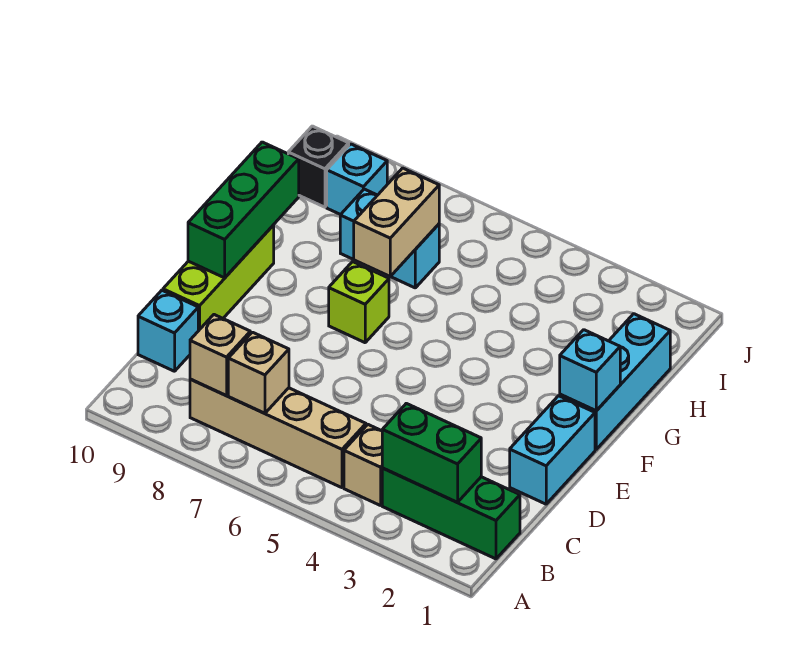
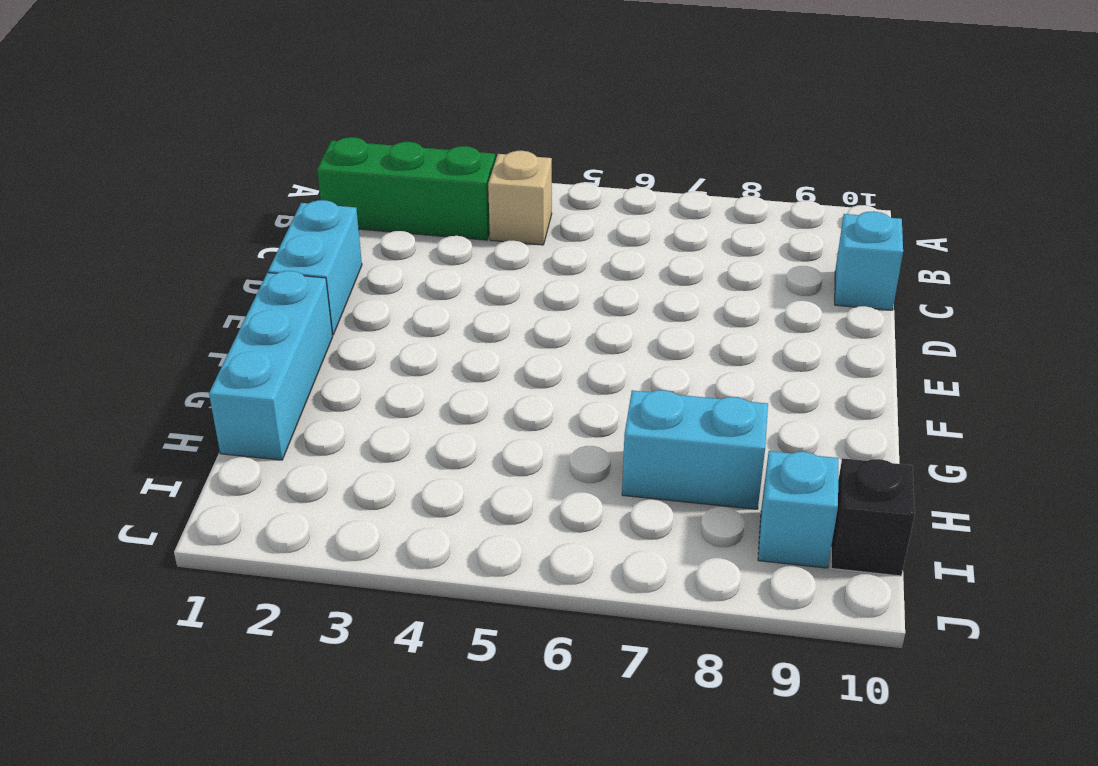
none -> tan 1x4 brick [190,379,366,488]
none -> lime 1x3 brick [163,225,274,331]
none -> lime 1x1 brick [329,261,389,343]

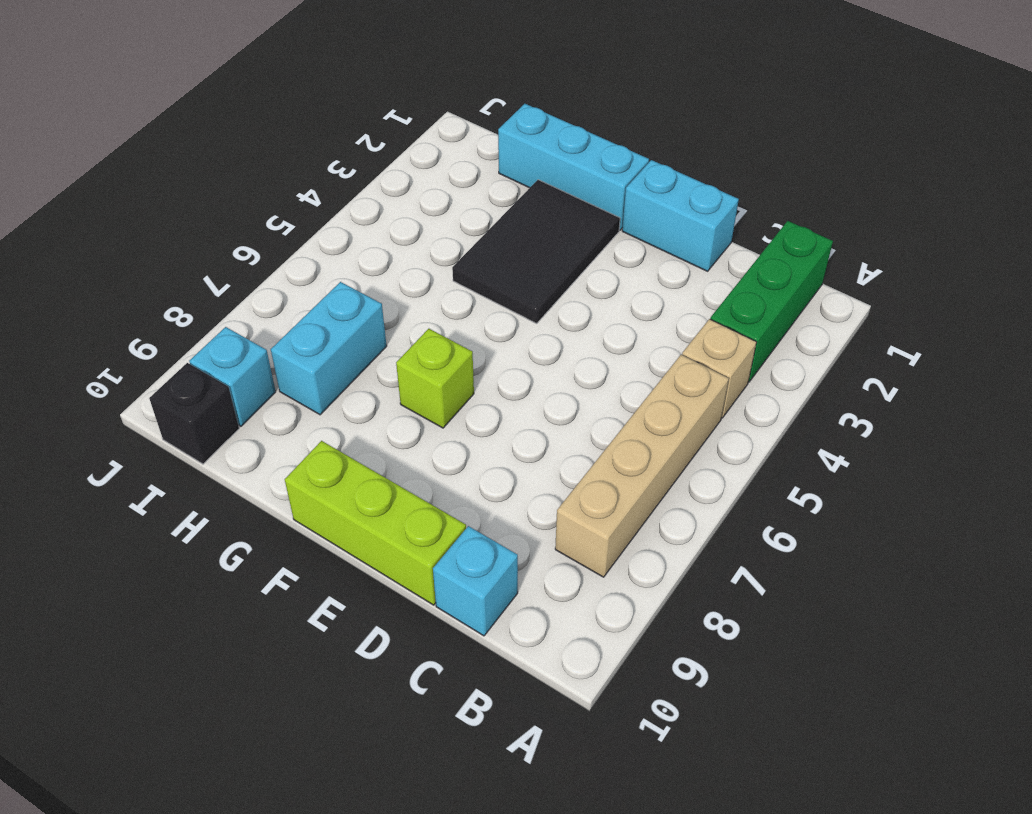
black 2x3 tile [452,180,620,323] -> none
none -> green 1x2 brick [382,403,481,502]
none -> tan 1x1 brick [228,332,289,413]
none -> tan 1x1 brick [190,315,250,396]

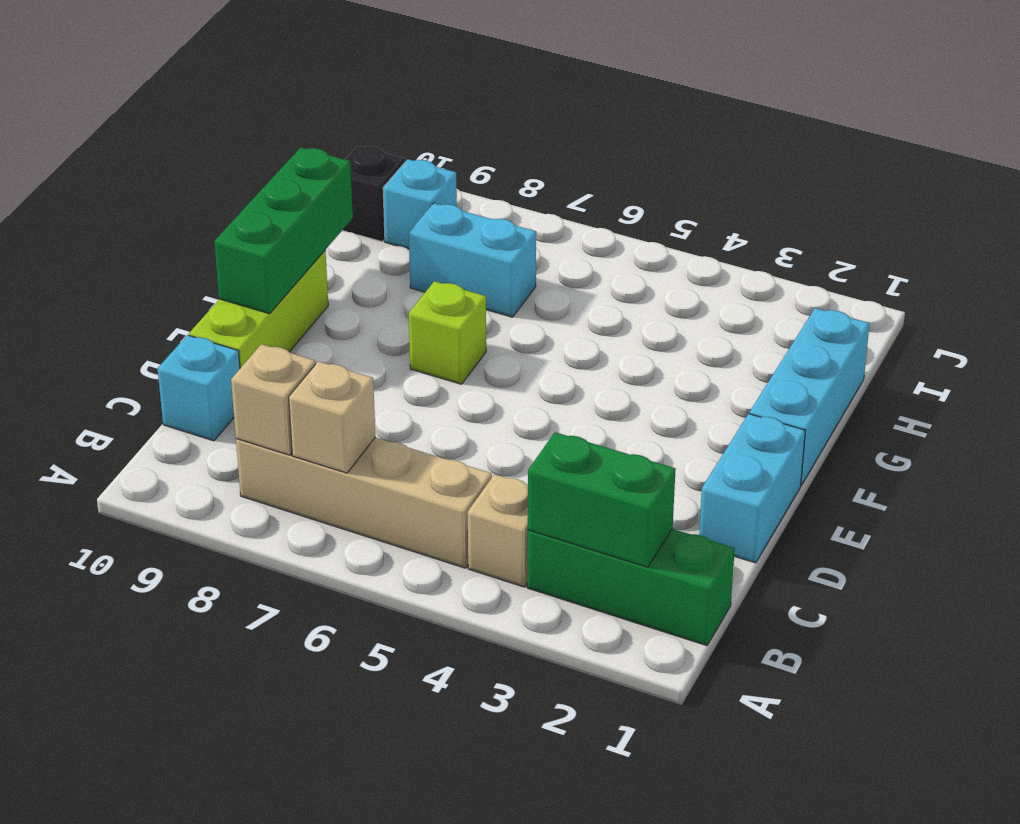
none -> cyan 1x1 brick [560,330,620,411]
none -> tan 1x2 brick [354,168,439,277]

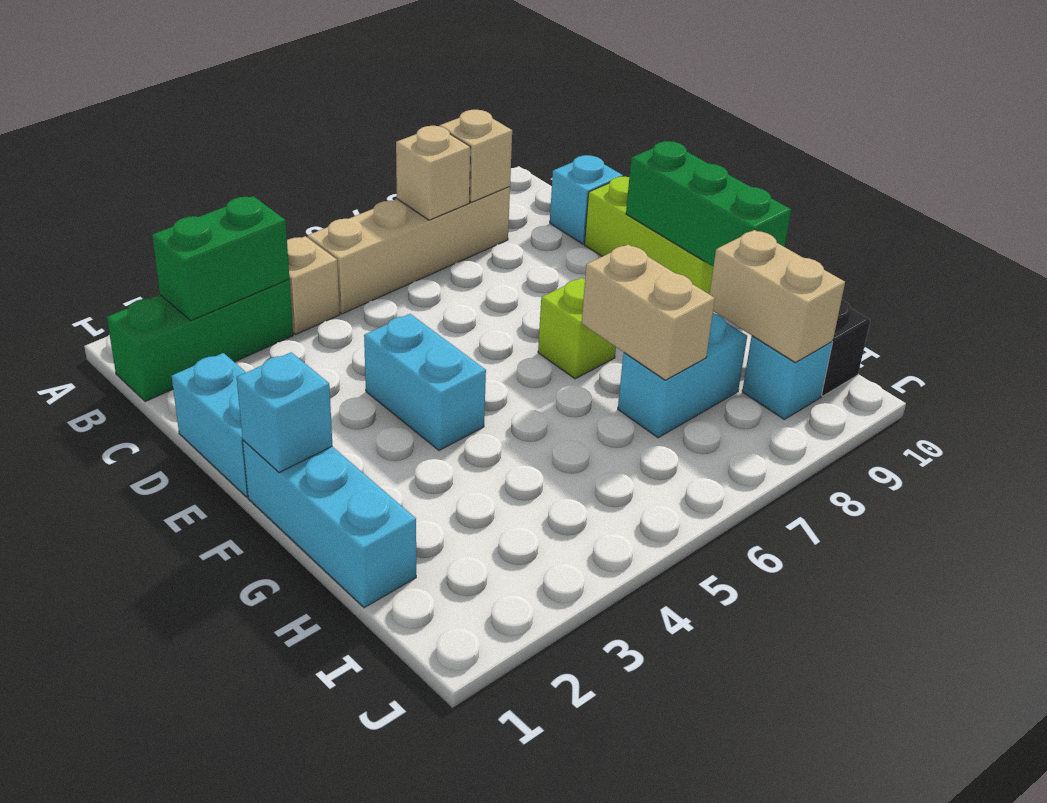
cyan 1x2 brick [364,314,486,450] -> none
tan 1x2 brick [710,230,845,363] -> none

